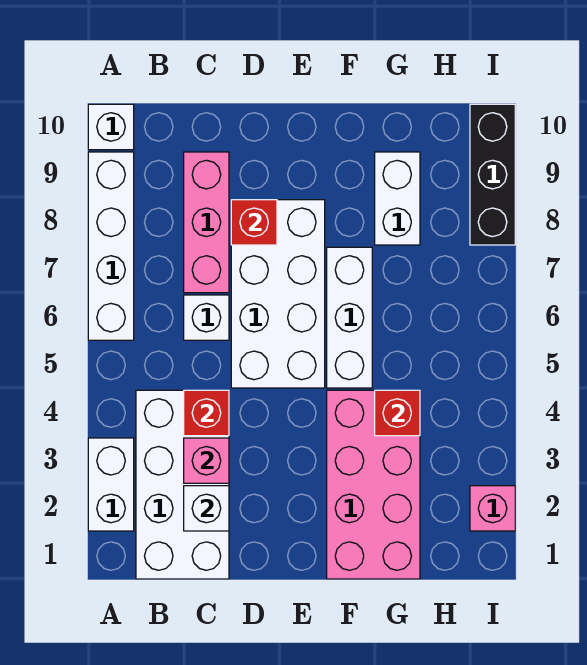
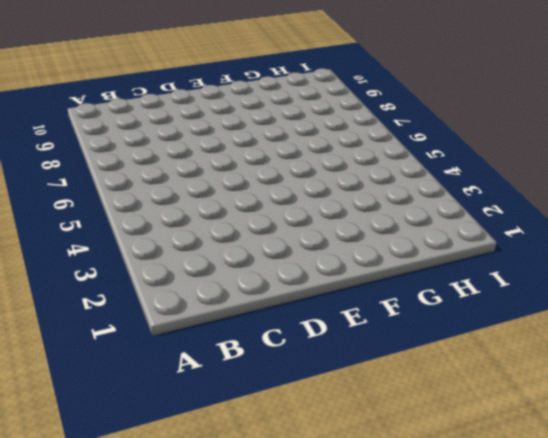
none -> white 1x2 brick [88,438,134,531]
none -> white 1x4 brick [88,152,134,340]
none -> white 1x1 brick [88,104,134,150]

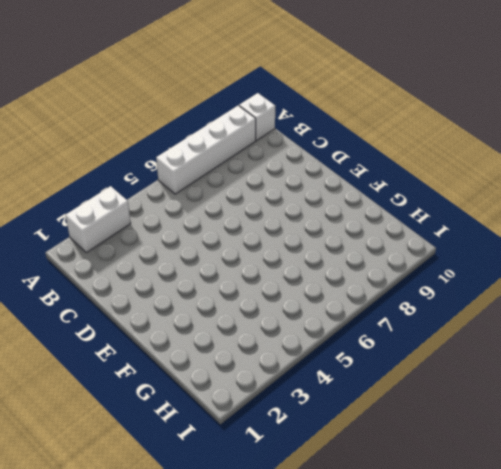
none -> white 2x4 brick [136,390,229,579]
none -> white 1x1 brick [184,295,229,340]
none -> pink 1x3 brick [184,152,229,293]

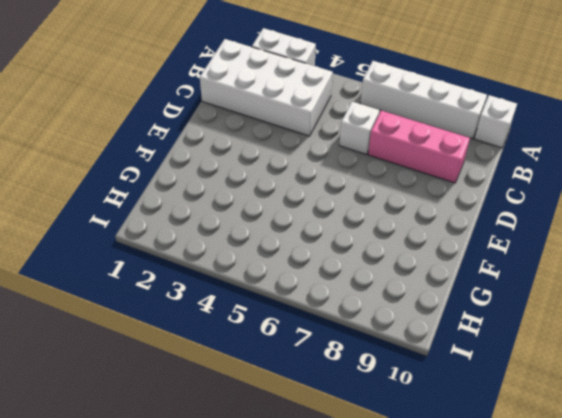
none -> white 2x4 brick [231,200,325,388]
none -> pink 2x4 brick [327,390,420,579]
none -> white 1x3 brick [327,247,372,388]

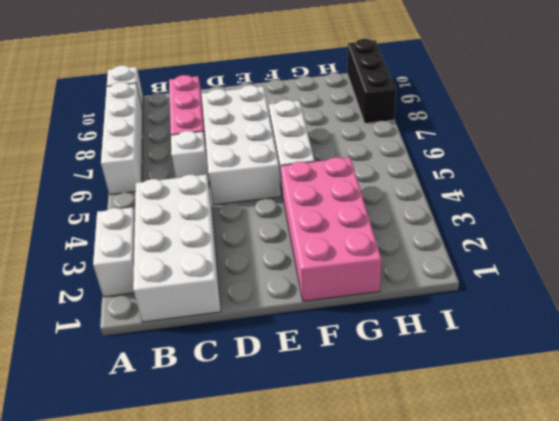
none -> white 1x2 brick [375,152,420,245]
none -> pink 1x1 brick [470,486,515,531]
none -> white 1x1 brick [184,486,229,531]

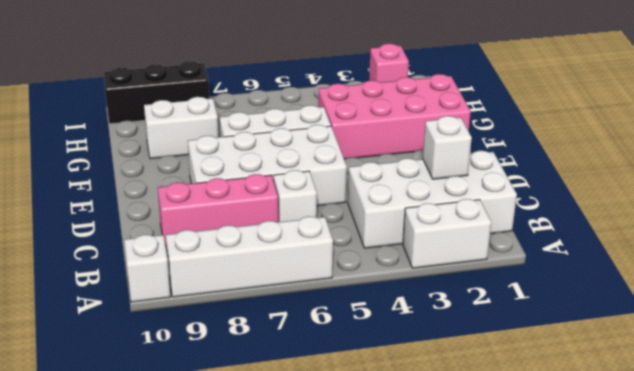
none -> pink 1x1 brick [184,438,229,483]
none -> red 1x1 brick [184,390,229,436]
none -> red 1x1 brick [231,200,277,245]

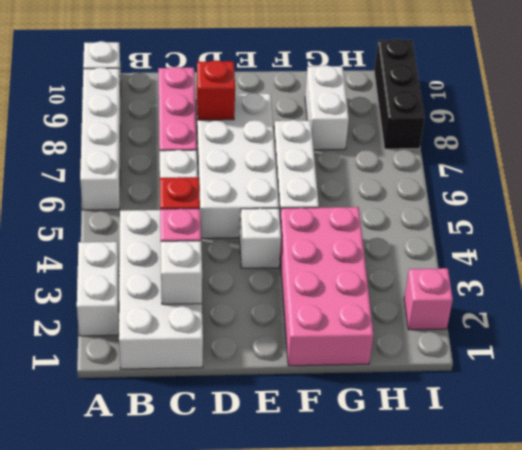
white 1x1 brick [240,208,281,268] -> none
none -> red 1x1 brick [375,390,420,436]

